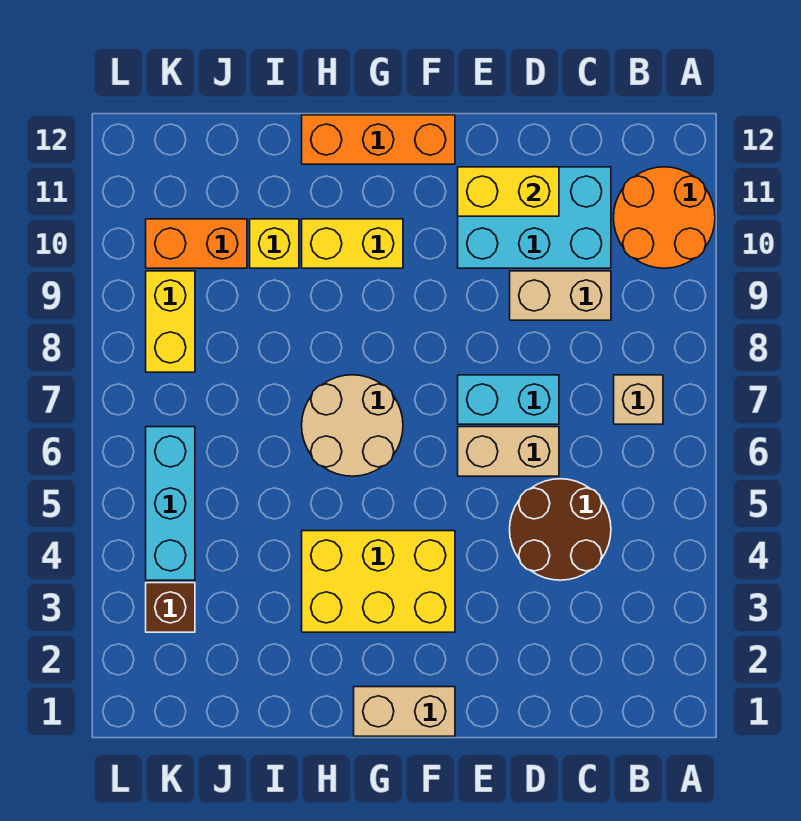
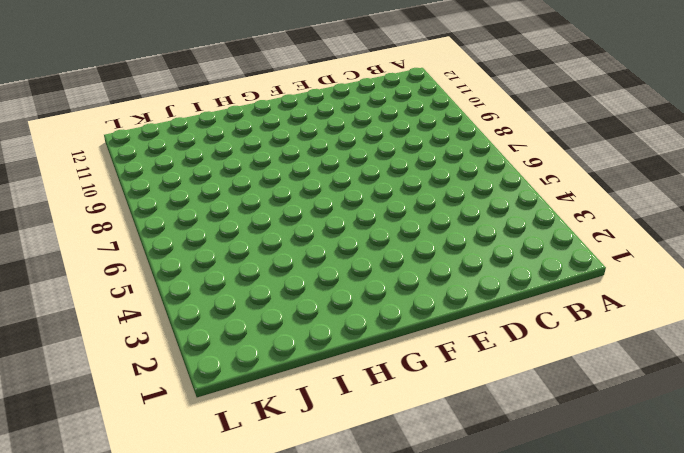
none -> orange 2x2 round brick [614,167,715,268]
none -> tan 1x1 brick [614,375,663,424]
none -> brown 2x2 round brick [510,479,611,580]

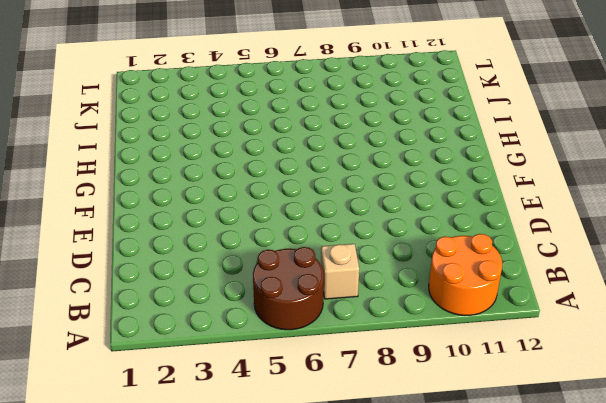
brown 2x2 round brick [253,247,324,330] -> brown 2x2 round brick moved to [510,479,611,580]
none -> tan 1x2 brick [510,271,611,320]
none -> cyan 2x3 brick [458,167,611,268]
none -> tan 1x2 brick [458,427,559,476]

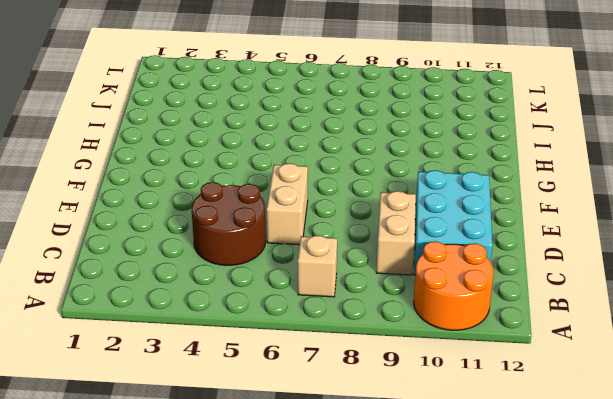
none -> cyan 1x2 brick [458,375,559,424]
none -> tan 1x2 brick [354,687,455,736]
none -> yellow 2x3 brick [302,531,455,632]

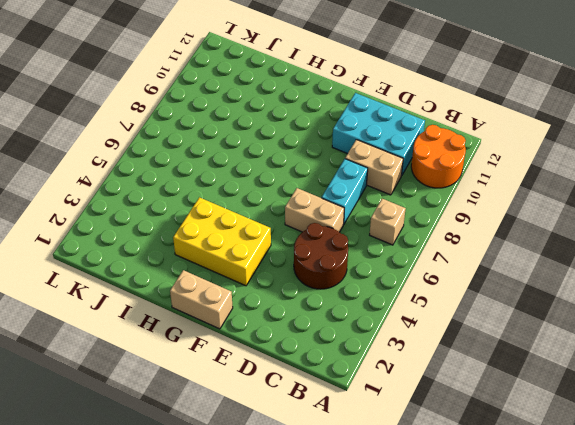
cyan 1x2 brick [322,159,368,224] -> cyan 1x2 brick turned to [458,375,559,424]
none -> orange 1x3 brick [302,115,455,164]
none -> tan 2x2 round brick [302,375,403,476]
none -> yellow 1x2 brick [302,219,403,268]

